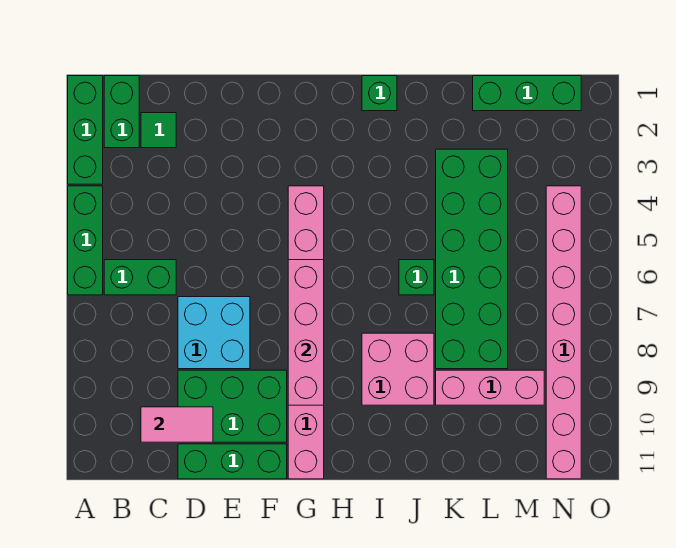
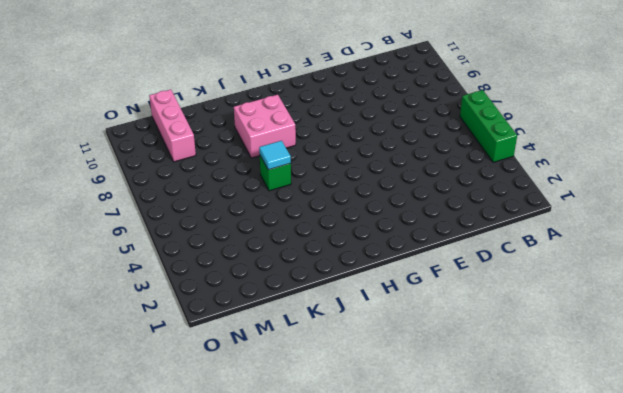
cyan 1x1 tile [259,141,291,170] -> none
pink 1x3 brick [149,89,196,162] -> pink 1x3 brick turned to [436,370,544,405]
none -> green 1x3 brick [68,76,103,184]
none -> green 1x2 brick [104,76,139,148]
none -> green 1x2 brick [104,260,176,295]

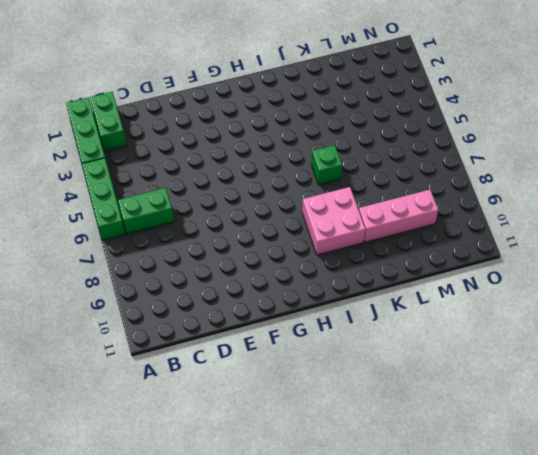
none -> green 1x1 tile [141,113,176,148]
none -> cyan 2x2 brick [178,297,250,369]
none -> green 2x3 brick [178,370,287,442]

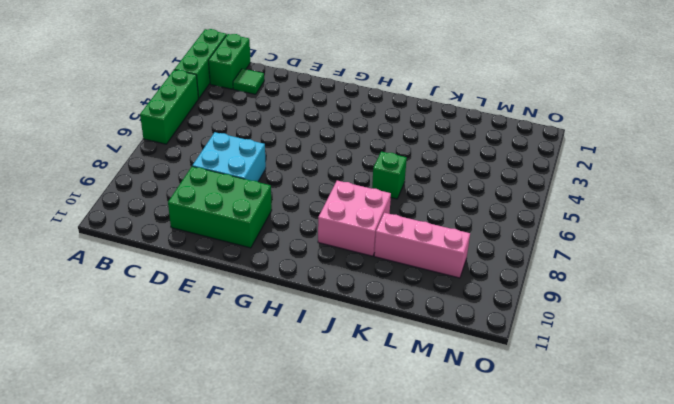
none -> green 1x2 brick [104,260,176,295]
none -> green 1x3 brick [178,444,287,479]
none -> pink 1x8 brick [288,186,324,479]

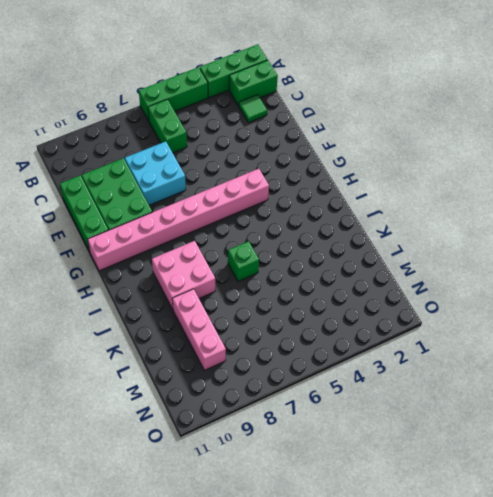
none -> green 1x1 brick [362,76,397,111]
none -> green 2x6 brick [436,149,508,369]
none -> green 1x3 brick [473,76,581,111]

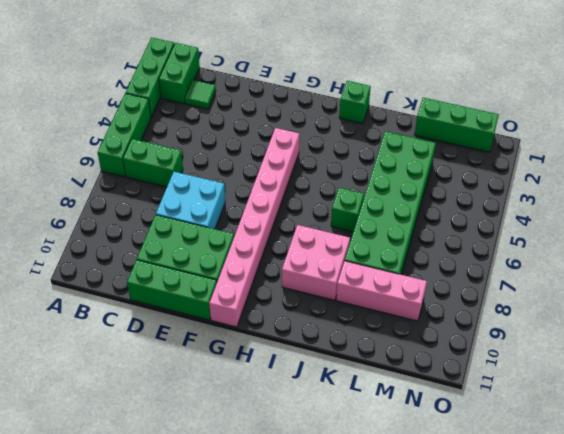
none -> pink 1x8 brick [546,186,581,479]
none -> pink 1x2 tile [141,407,213,442]
none -> pink 1x4 brick [288,260,324,405]

